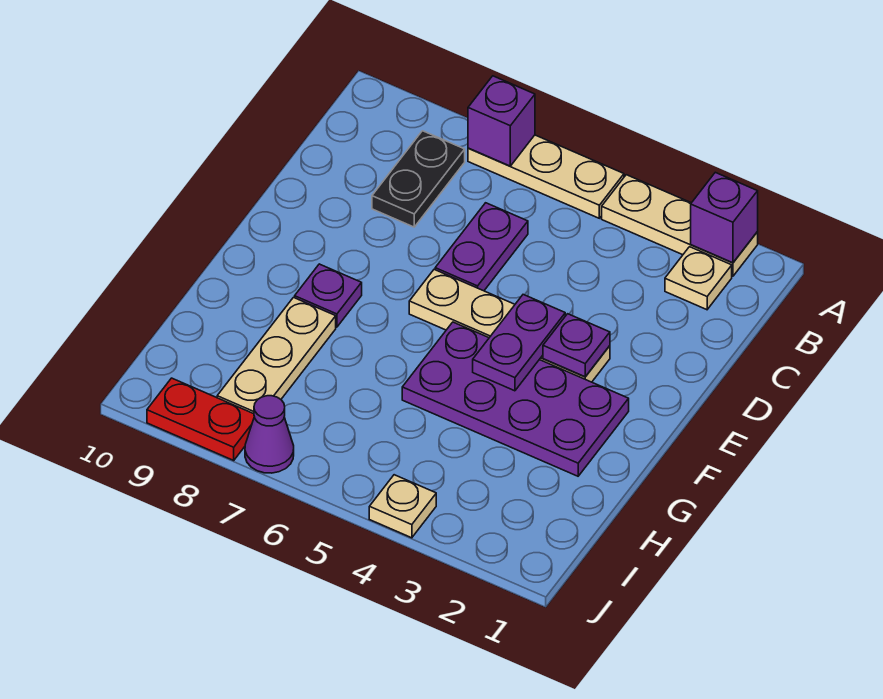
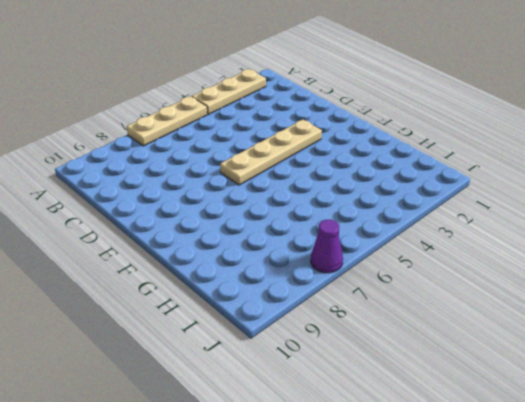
none -> tan 1x1 plate [665,247,732,310]
none -> black 1x2 plate [372,131,465,227]
none -> purple 1x2 plate [435,203,528,291]

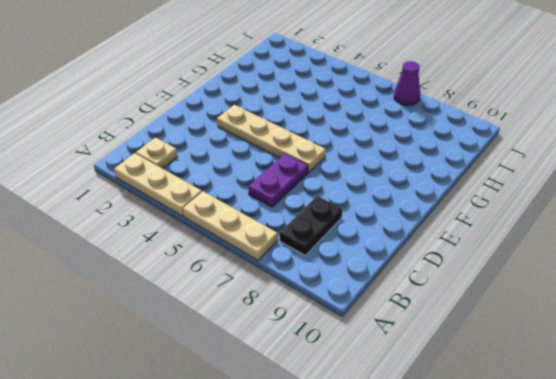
none -> purple 2x4 plate [402,322,629,476]
none -> purple 1x1 plate [295,264,362,327]
none -> tan 1x3 plate [217,298,336,414]

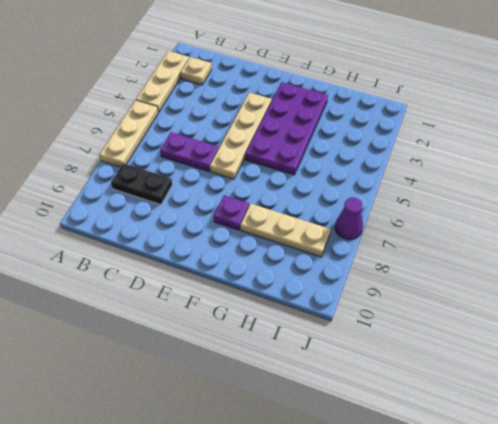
none -> tan 1x1 plate [369,475,436,538]
none -> red 1x2 plate [147,378,254,460]
none -> purple 1x1 brick [691,172,758,263]

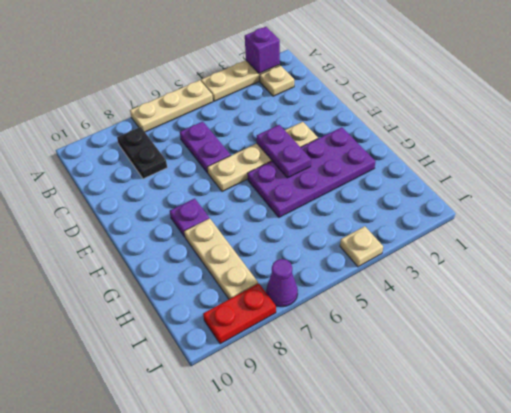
none -> purple 1x1 brick [468,76,535,166]
none -> purple 1x1 plate [543,314,610,377]

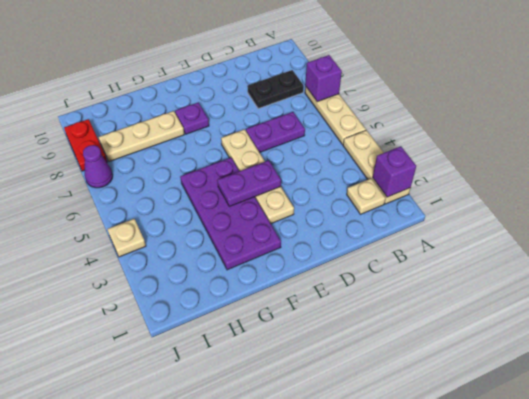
none -> purple 1x1 plate [543,314,610,377]

